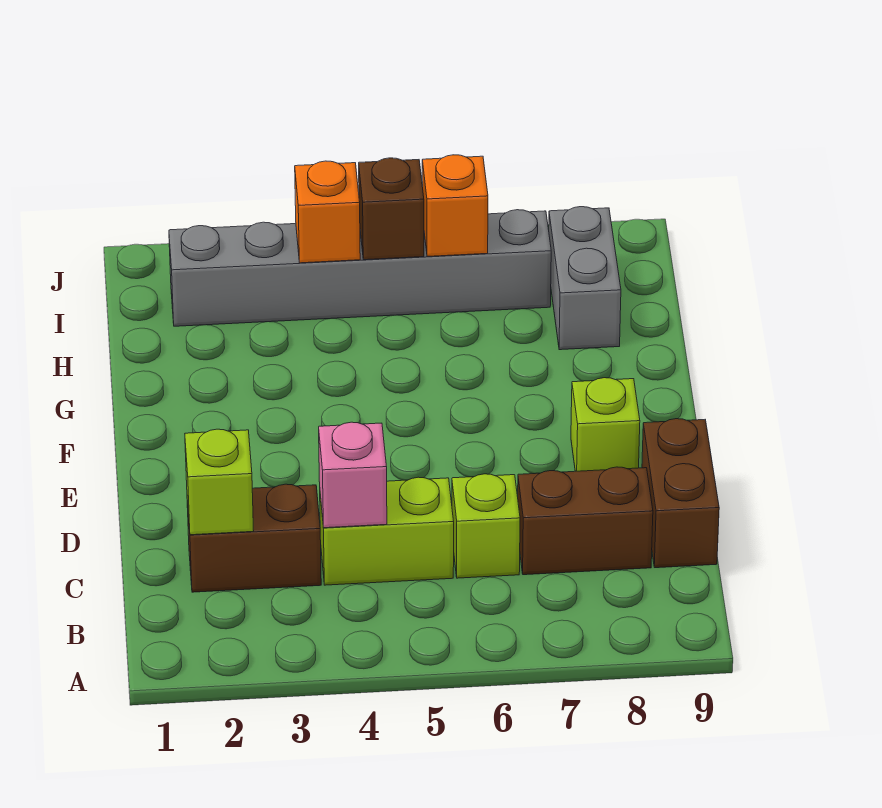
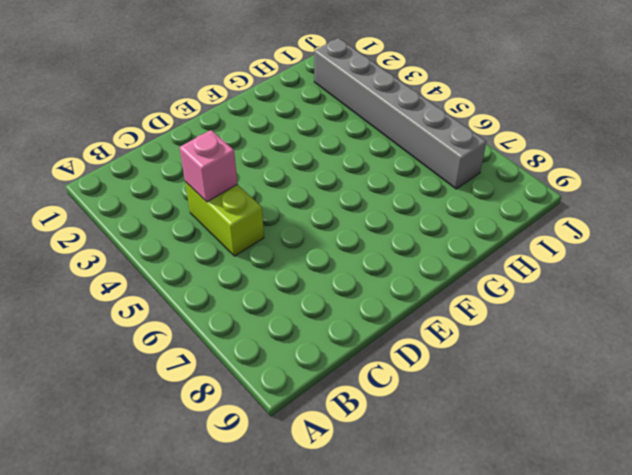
none -> brown 1x2 brick [187,484,321,592]
none -> lime 1x1 brick [452,474,520,578]
none -> brown 1x2 brick [518,467,653,575]

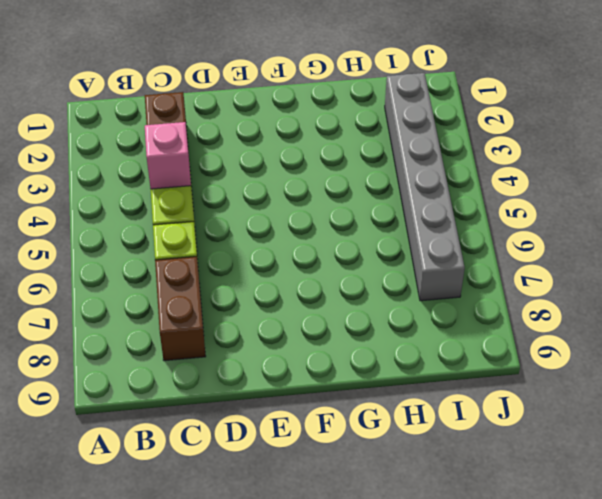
none -> brown 1x2 brick [642,419,719,568]
none -> lime 1x1 brick [571,378,640,471]
none -> grey 1x2 brick [549,207,621,350]

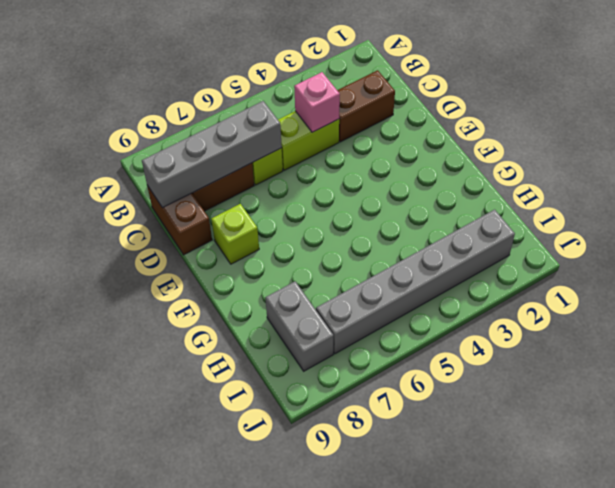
grey 1x4 brick [142,101,282,208] -> none
none -> lime 1x1 brick [185,429,254,535]
none -> orange 1x1 brick [295,161,360,263]
none -> brown 1x1 brick [359,158,424,260]

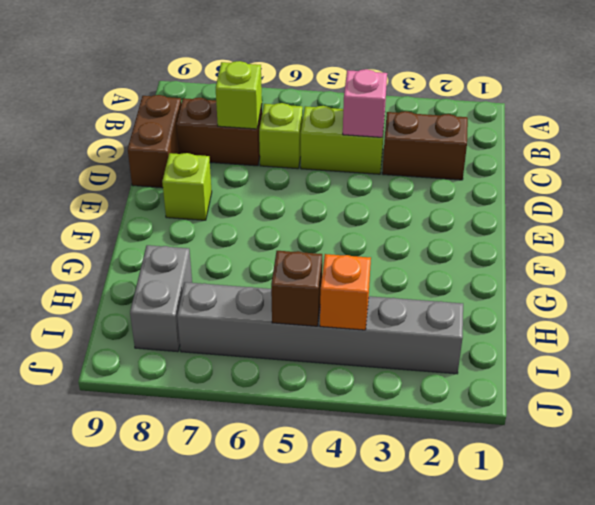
lime 1x1 brick [216,61,262,129] -> lime 1x1 brick moved to [185,429,254,535]
none -> orange 1x1 brick [422,155,488,256]

